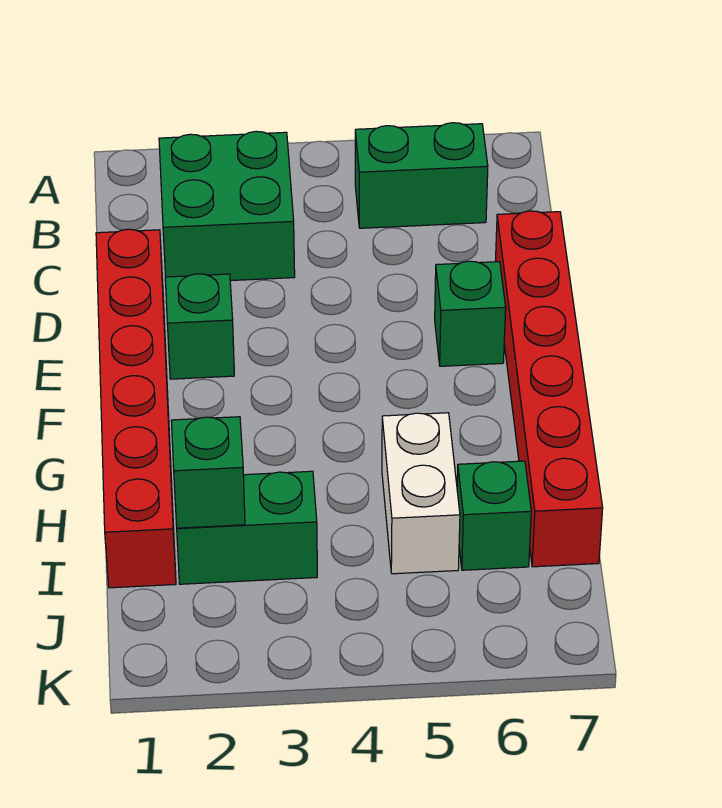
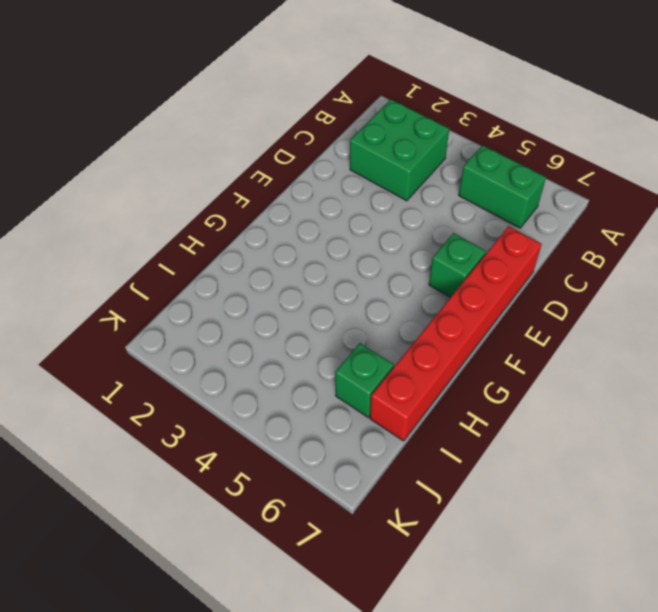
none -> red 1x6 brick [96,229,176,588]
none -> green 1x1 brick [165,274,234,379]

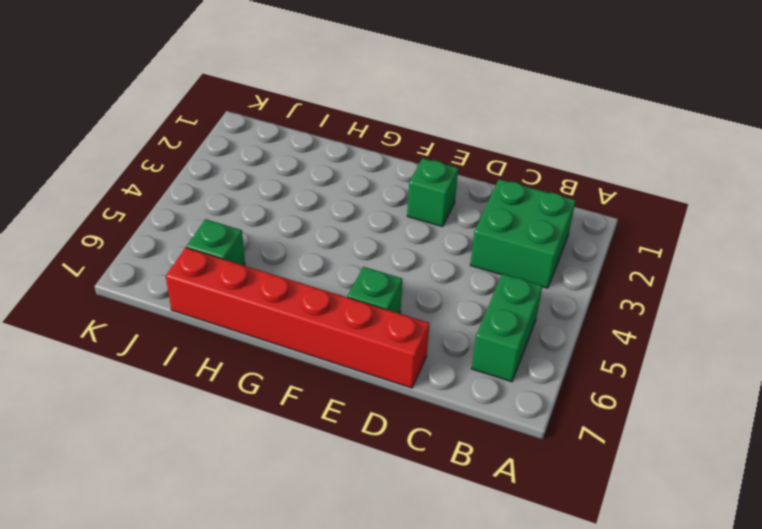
none -> red 1x6 brick [96,229,176,588]
none -> white 1x2 brick [382,413,460,574]

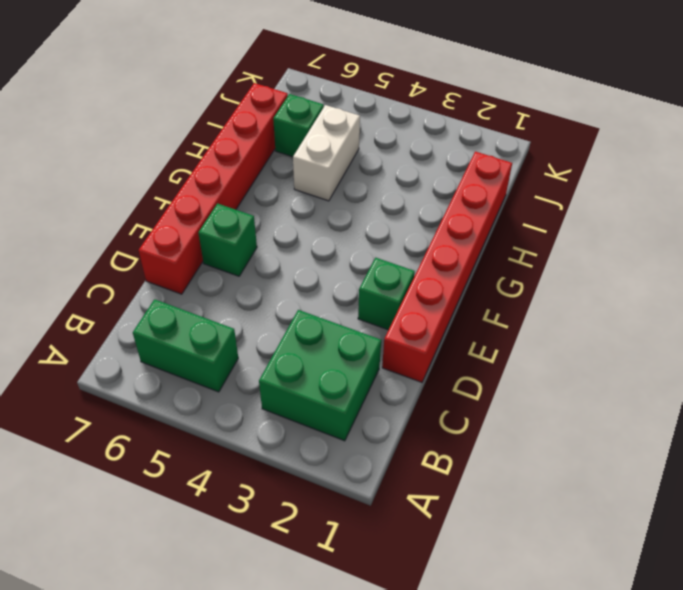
none -> green 1x2 brick [177,471,317,584]
none -> green 1x1 brick [171,417,245,528]

